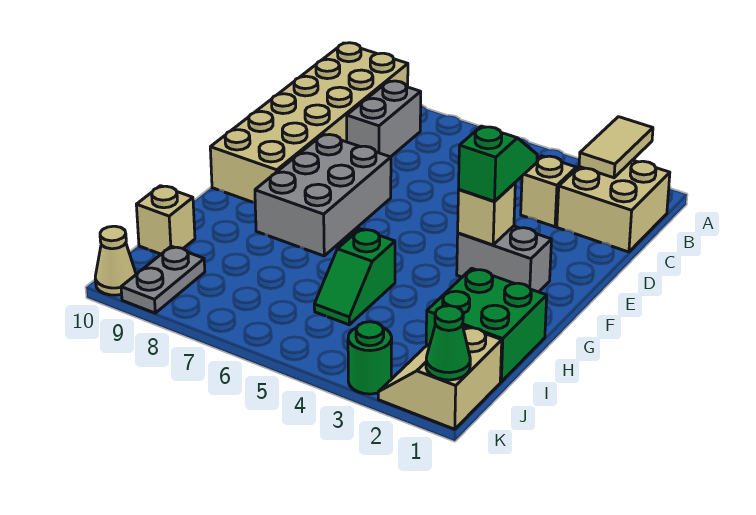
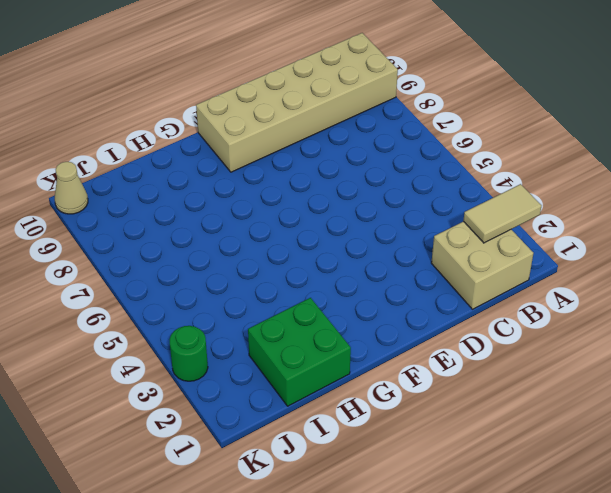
none -> grey 1x2 brick [347,81,421,157]
none -> tan 1x1 brick [521,156,576,227]
none -> grey 2x3 brick [255,134,391,256]

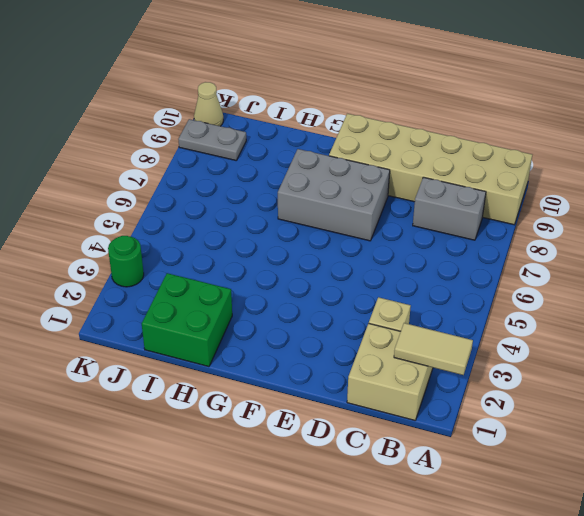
none -> grey 1x2 brick [457,226,551,292]
none -> green 1x2 slope [314,229,395,325]
none -> tan 1x1 brick [136,186,195,254]

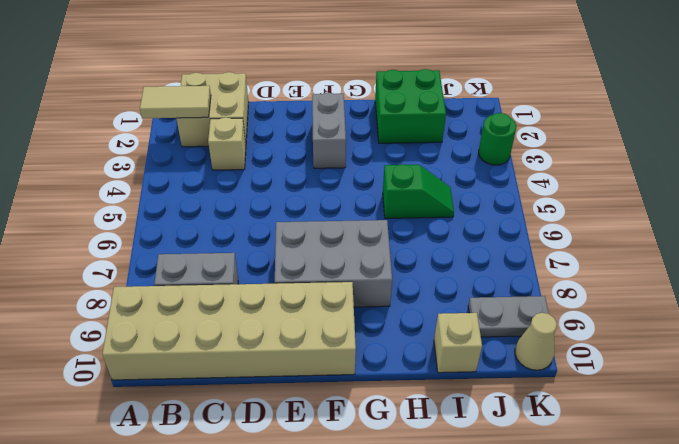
none -> tan 2x2 slope [378,326,502,429]
none -> tan 1x1 brick [457,183,515,245]
none -> green 1x1 cone [426,306,470,380]

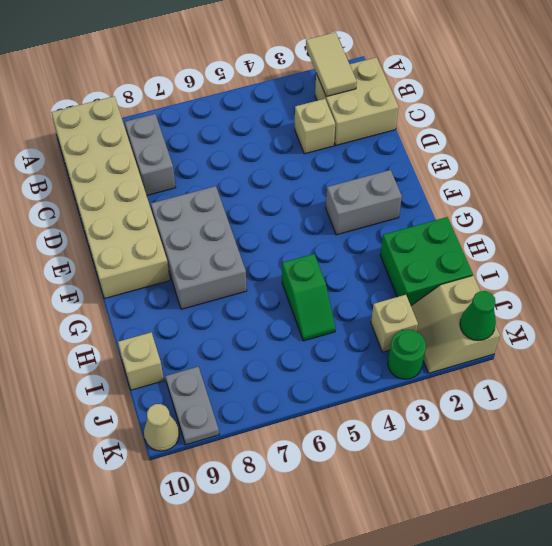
tan 1x1 brick [371,295,418,352] -> tan 1x1 brick moved to [457,183,515,245]
none -> green 1x2 slope [459,126,537,201]

